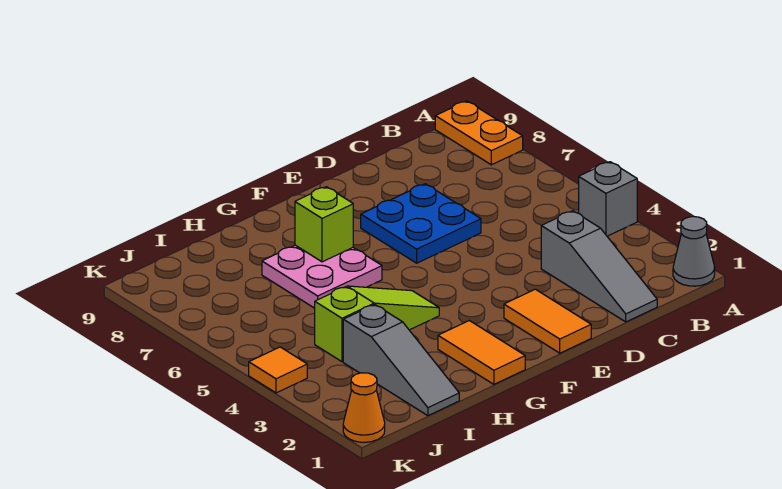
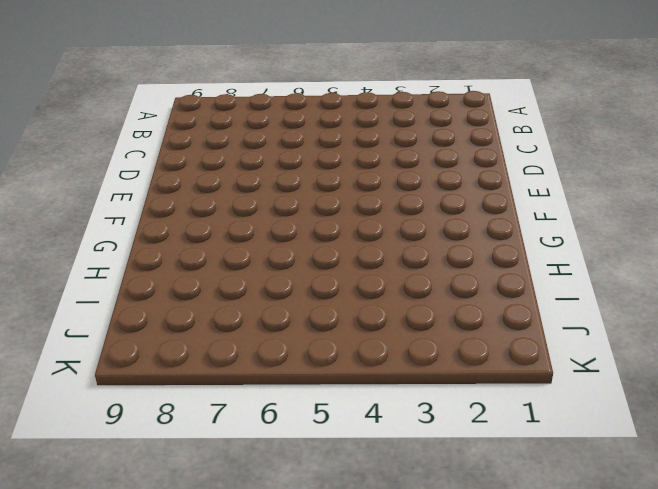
none -> grey 1x1 cone [673,217,715,286]
none -> grey 1x1 brick [579,162,637,236]
none -> orange 1x2 plate [435,101,523,165]

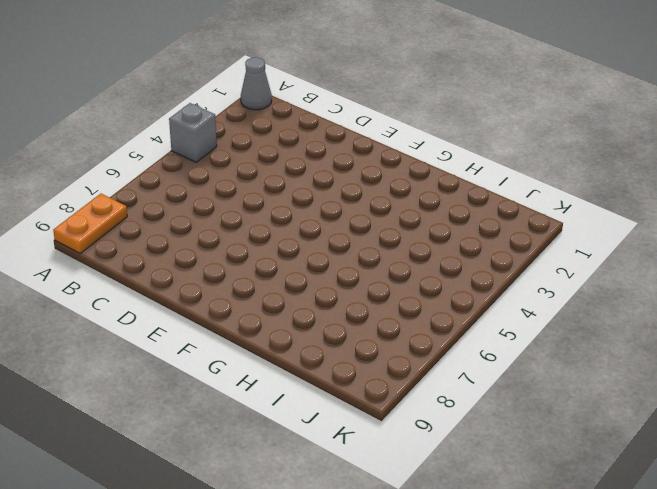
none -> grey 1x3 slope [541,211,657,322]
none -> blue 2x2 plate [361,184,481,263]
none -> orange 1x2 tile [504,289,591,353]

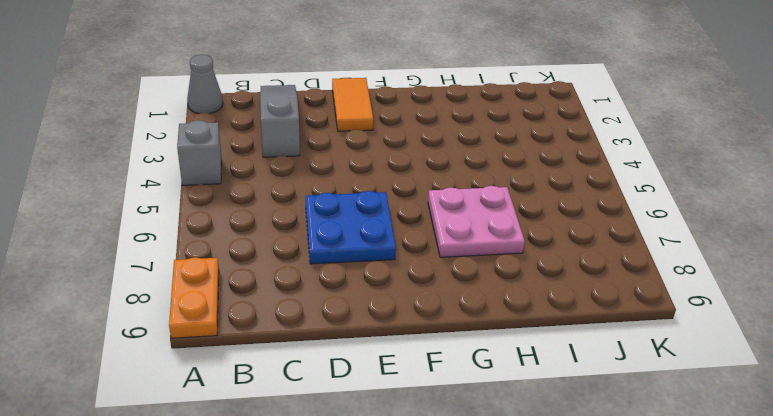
none -> orange 1x2 tile [438,321,525,384]
none -> lime 1x3 slope [315,286,439,362]
none -> grey 1x3 slope [343,305,459,416]

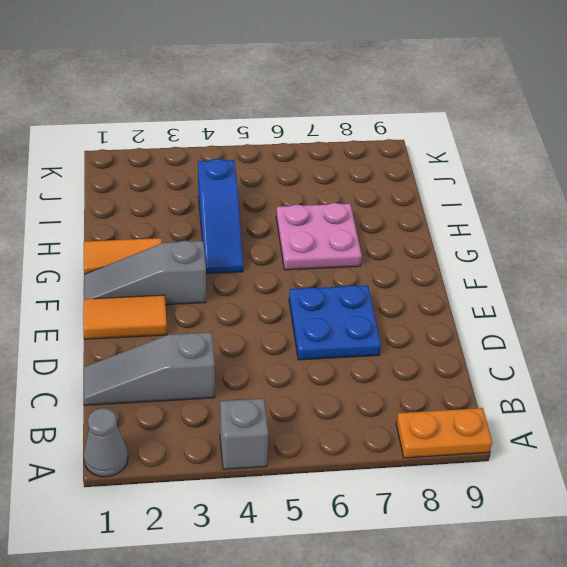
grey 1x3 slope [84,241,206,305] -> grey 1x3 slope moved to [343,305,459,416]
blue 1x3 slope [198,159,243,274] -> lime 1x3 slope [315,286,439,362]
none -> orange 1x1 cone [343,373,385,442]
none -> orange 1x1 tile [249,347,307,393]
none -> lime 1x1 brick [295,187,353,262]

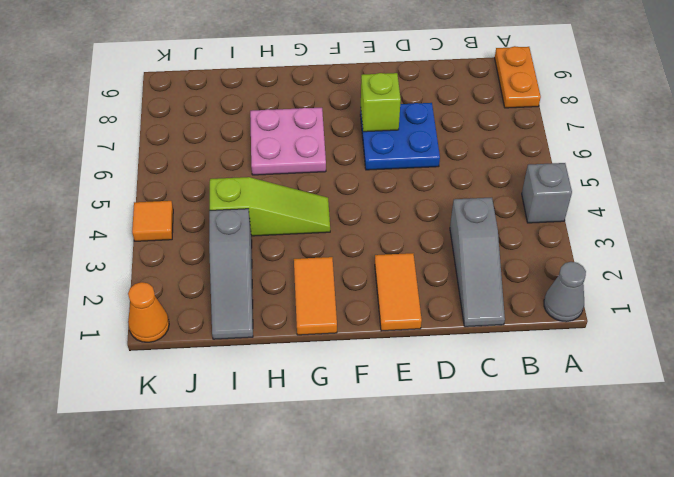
lime 1x1 brick [361,73,401,132] -> lime 1x1 brick moved to [295,187,353,262]

